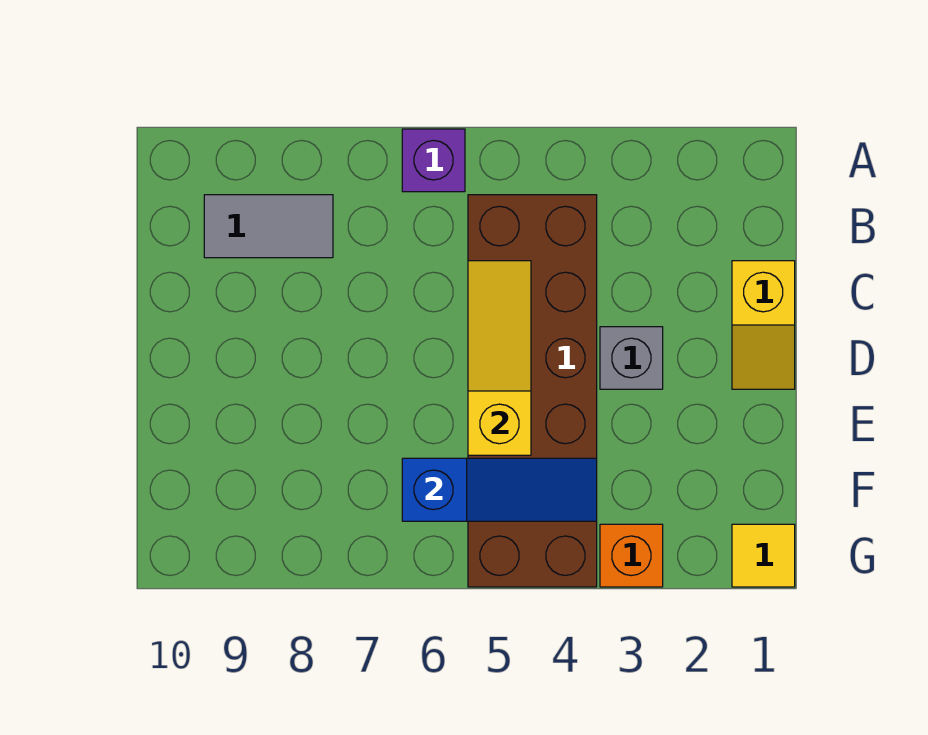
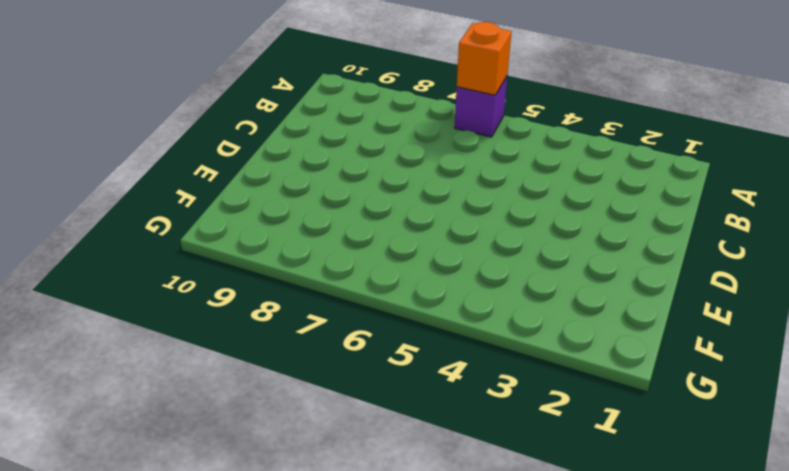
orange 1x1 brick [457,22,512,95] -> orange 1x1 brick moved to [600,524,663,587]
none -> brown 2x6 brick [468,195,597,587]
none -> grey 1x2 tile [204,195,333,258]

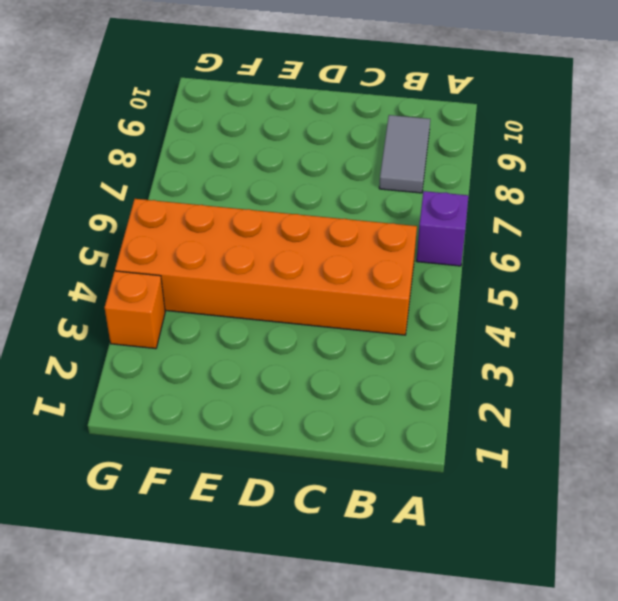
orange 2x6 brick [115,199,417,335] -> brown 2x6 brick [468,195,597,587]
none -> yellow 1x2 slope [732,261,795,389]
none -> grey 1x1 brick [600,327,663,389]

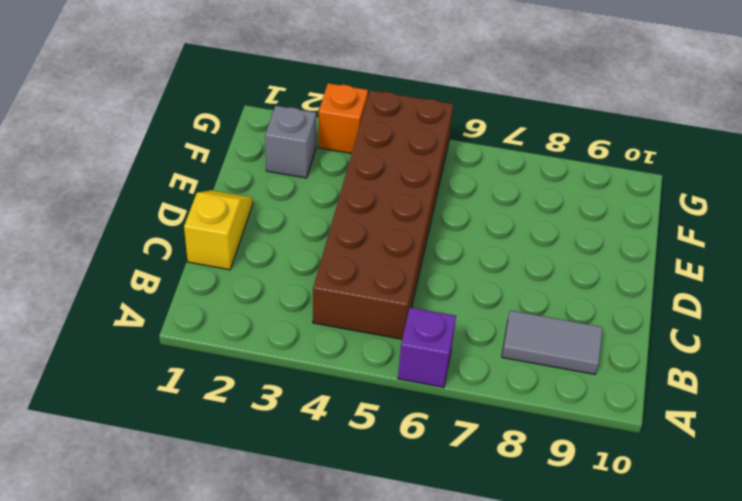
grey 1x1 brick [265,106,316,178] -> grey 1x1 brick moved to [600,327,663,389]
none -> yellow 1x1 tile [732,524,795,587]
none -> yellow 1x3 slope [468,261,531,455]

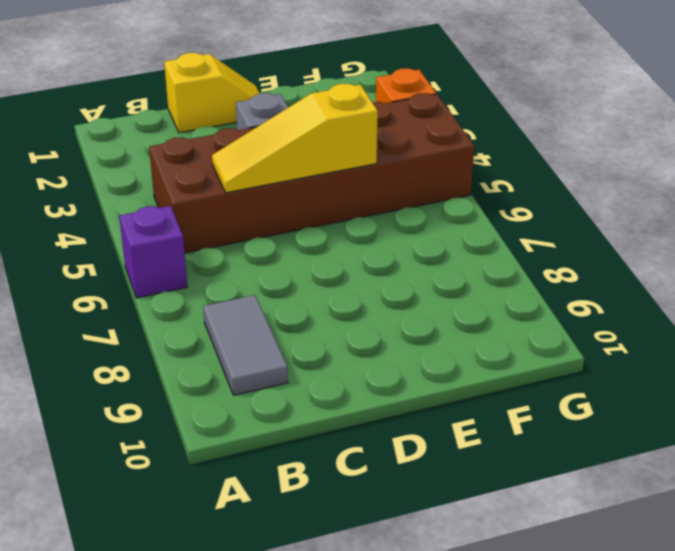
none -> yellow 1x1 tile [732,524,795,587]
none -> blue 1x3 slope [402,458,597,521]

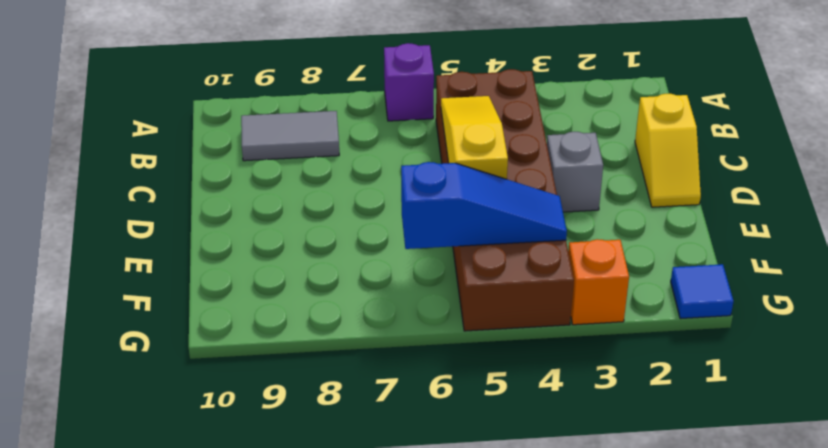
blue 1x1 tile [671,264,734,319] -> yellow 1x1 tile [732,524,795,587]

